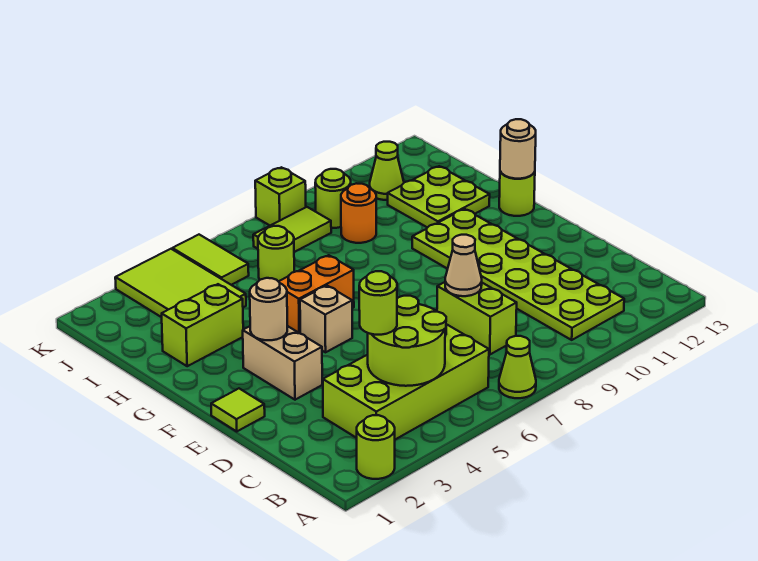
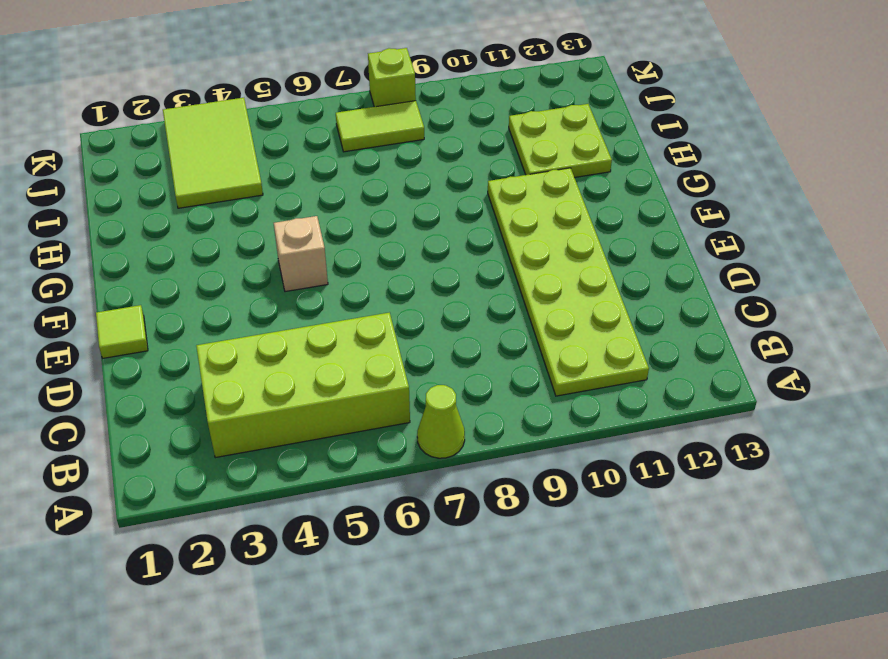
none -> lime 1x1 round brick [357,415,395,479]
none -> lime 1x2 brick [437,282,517,355]
none -> tan 1x2 brick [243,326,322,400]

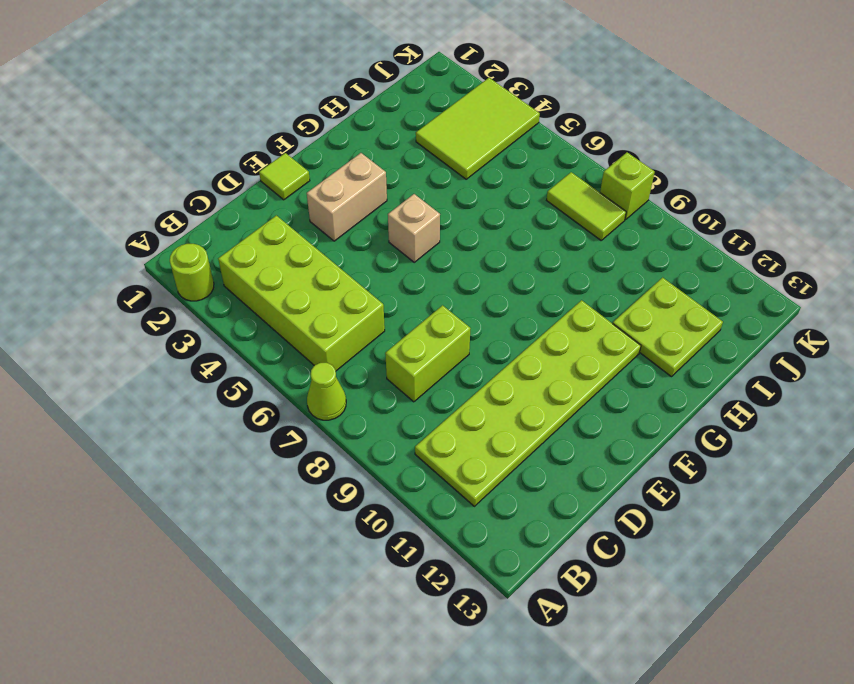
none -> orange 1x2 brick [278,255,354,333]
none -> lime 1x1 round brick [499,171,535,216]
none -> lime 1x2 brick [162,284,243,366]

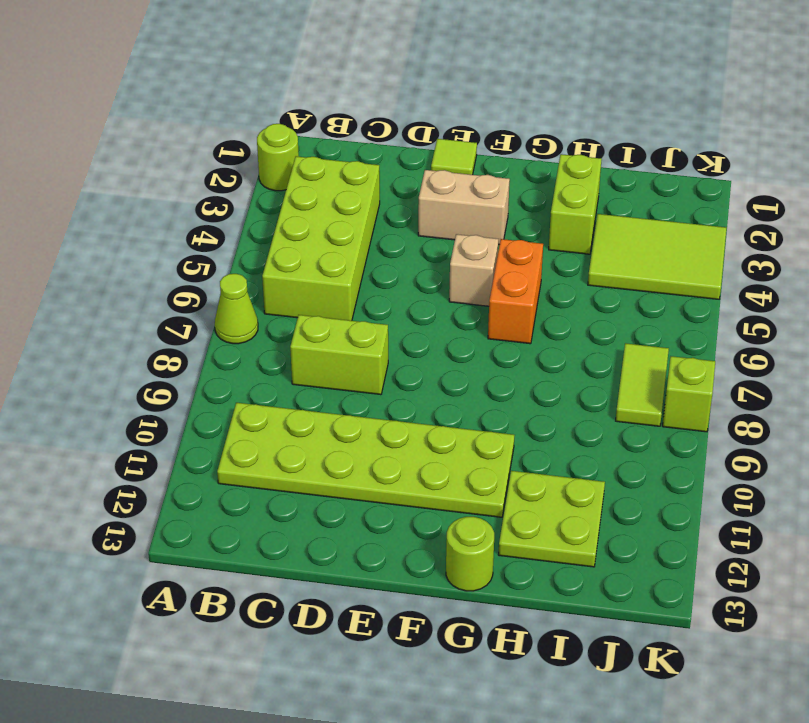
none -> lime 1x1 round brick [258,226,294,281]
none -> orange 1x1 round brick [341,183,376,243]
none -> lime 1x2 tile [172,235,249,285]

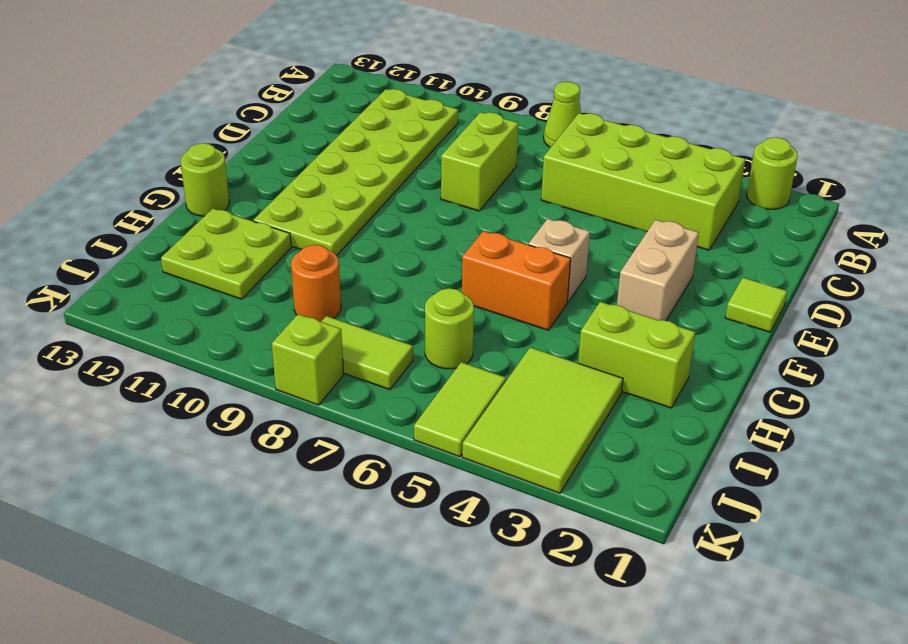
none -> lime 1x1 round brick [315,169,351,228]
none -> lime 1x1 cone [370,142,404,200]
none -> lime 2x2 round brick [368,296,446,386]

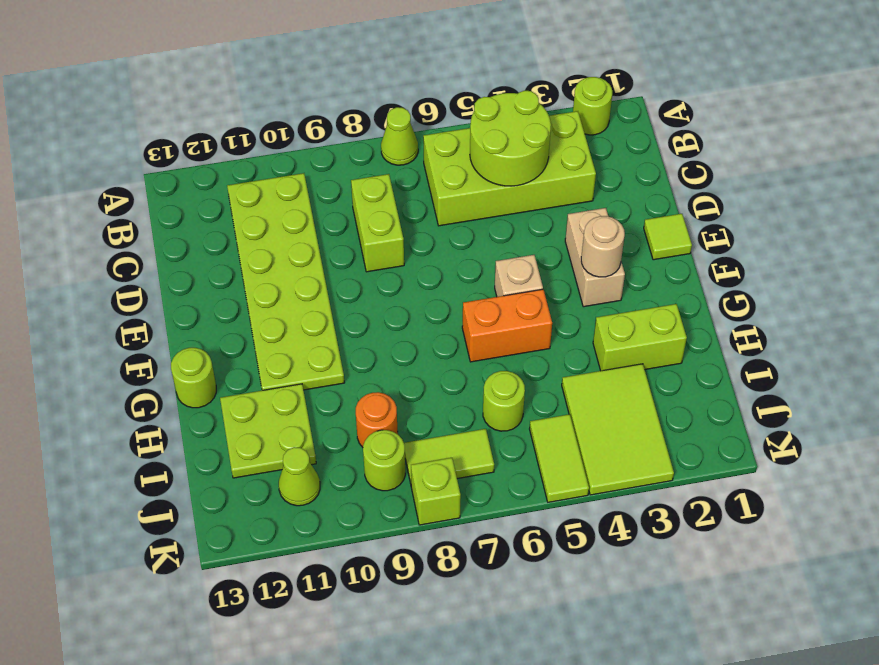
none -> tan 1x1 cone [445,235,482,296]
none -> tan 1x1 round brick [500,119,536,179]
none -> lime 1x1 round brick [359,271,397,335]

